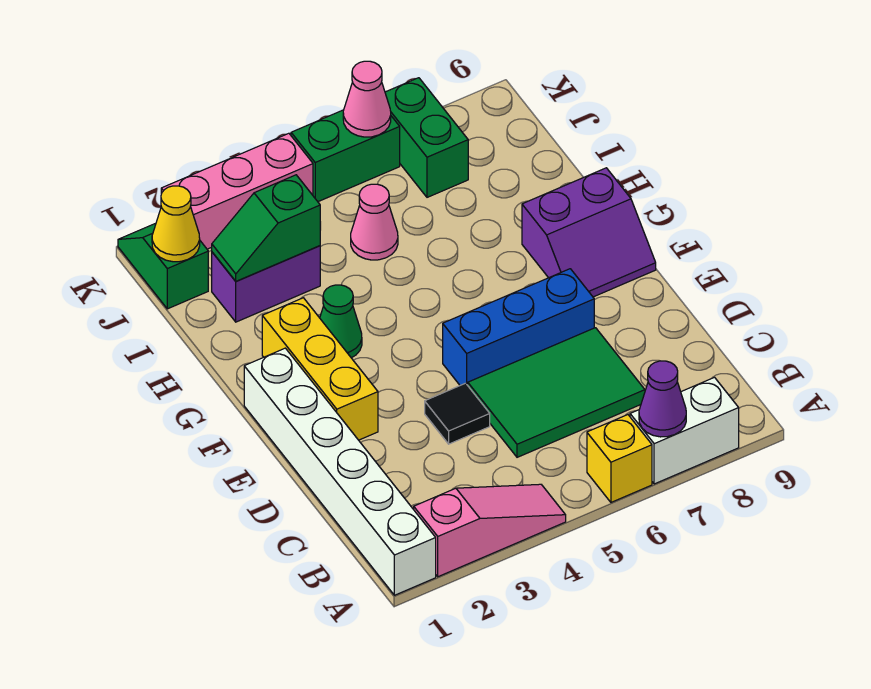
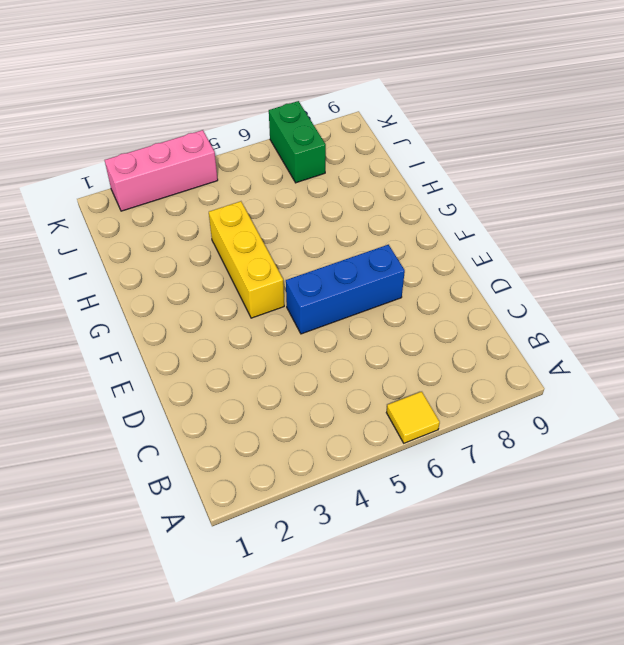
yellow 1x1 tile [386,392,440,443] -> yellow 1x1 brick [587,415,652,502]
yellow 1x3 brick [209,201,284,318] -> yellow 1x3 brick moved to [262,298,378,440]
none -> white 1x6 brick [244,348,436,595]
none -> pink 1x3 slope [414,484,566,577]
none -> white 1x2 brick [630,377,739,484]

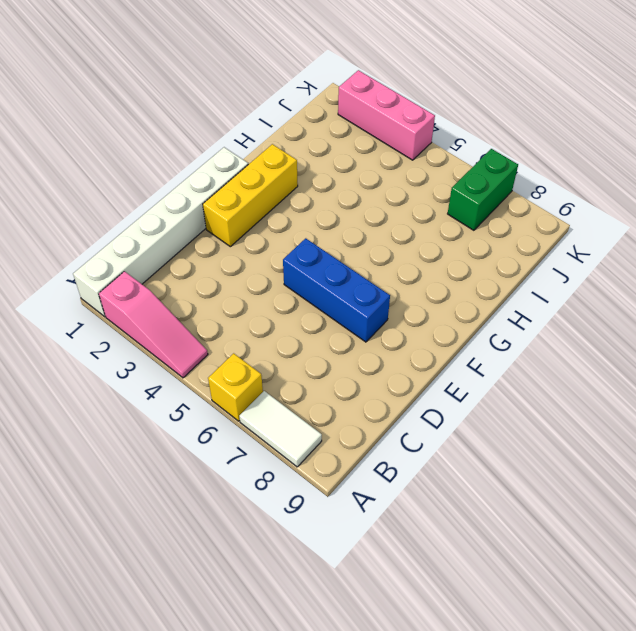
white 1x2 tile [239,391,322,467] -> white 1x2 brick [630,377,739,484]
none -> green 2x3 tile [468,328,645,457]
none -> black 1x1 tile [425,383,490,444]
none -> purple 2x2 slope [522,168,656,297]

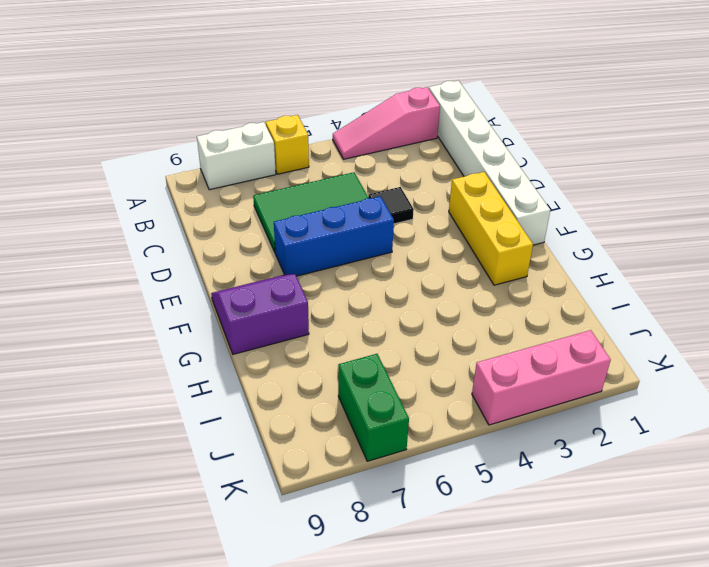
none -> green 1x1 cone [320,285,362,358]
none -> purple 1x2 brick [212,246,320,322]
none -> pink 1x1 cone [351,184,398,260]

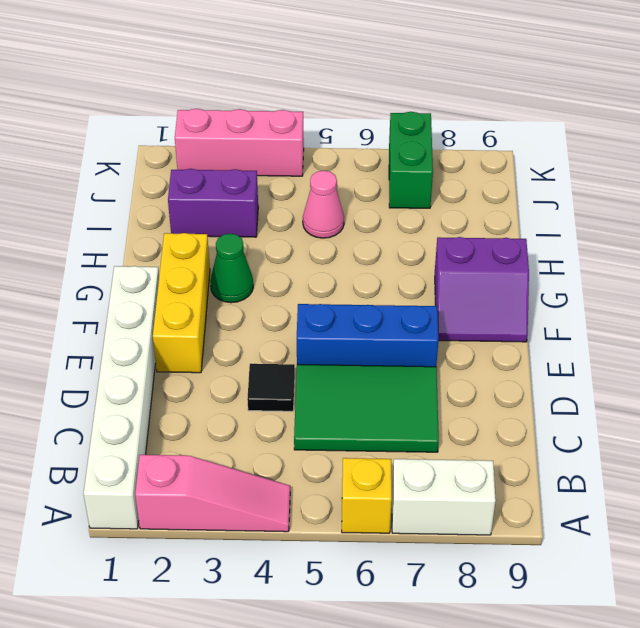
none -> green 1x2 slope [118,223,208,309]
none -> green 1x2 brick [291,110,400,202]
none -> purple 1x1 cone [639,361,686,437]

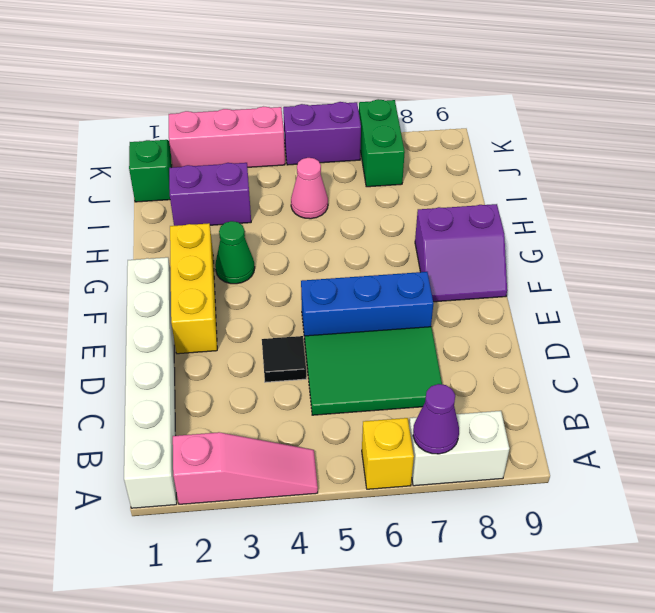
purple 1x2 brick [283,102,361,165] -> green 1x2 brick [291,110,400,202]
none -> green 1x2 slope [212,175,320,281]
none -> yellow 1x1 cone [152,186,200,262]
none -> pink 1x1 cone [343,61,391,137]

